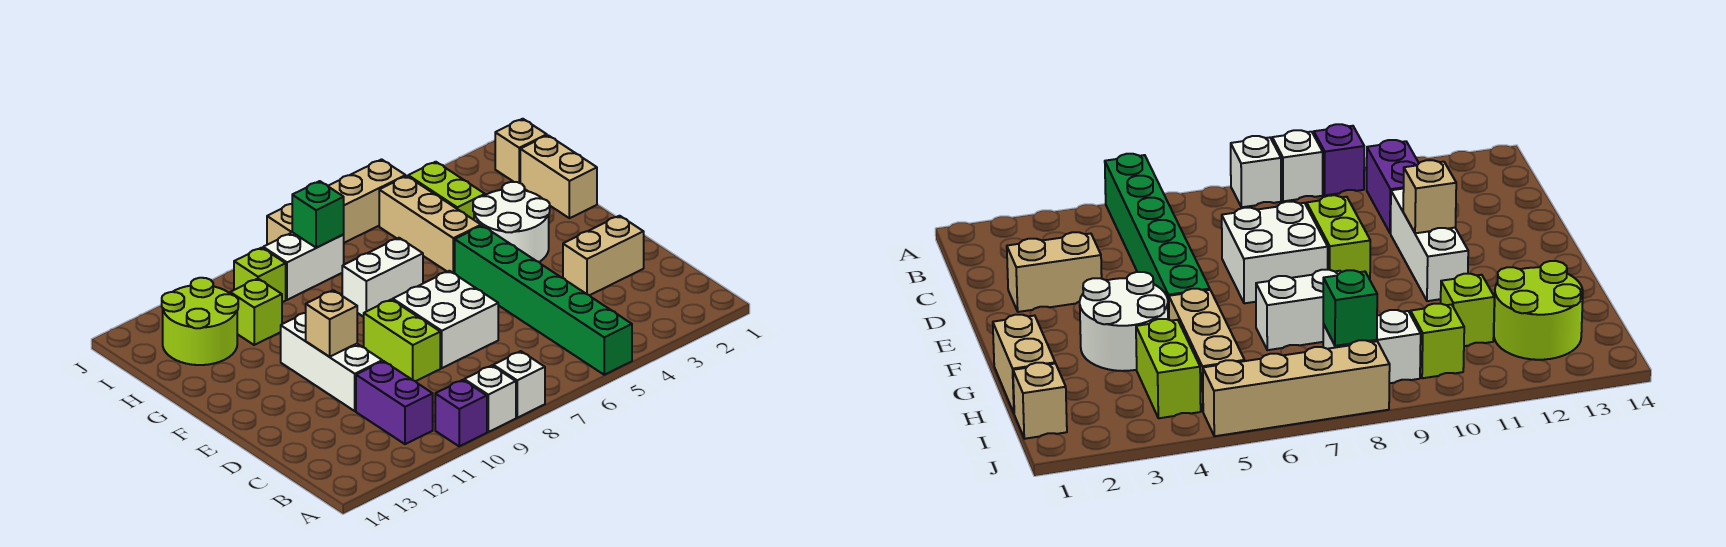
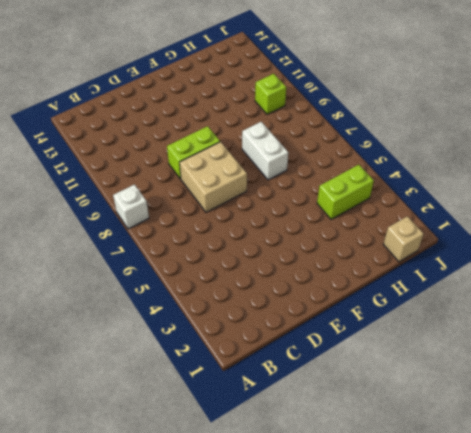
tan 2x2 brick [180,142,247,212] -> white 2x2 brick [393,271,498,368]
none -> green 1x6 brick [455,226,632,375]
none -> white 1x1 brick [464,366,516,432]
none -> purple 1x1 brick [435,380,487,446]

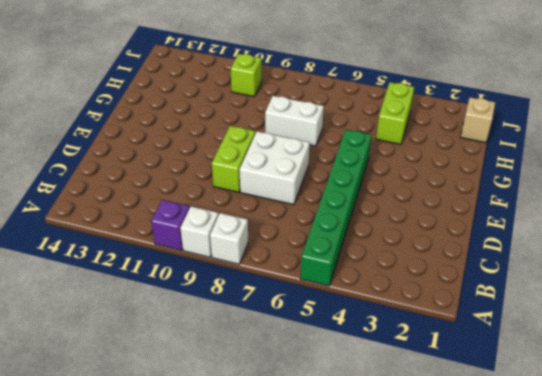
none -> purple 1x2 brick [356,361,433,444]
none -> tan 1x2 brick [563,216,644,295]
none -> white 1x3 brick [281,313,382,411]

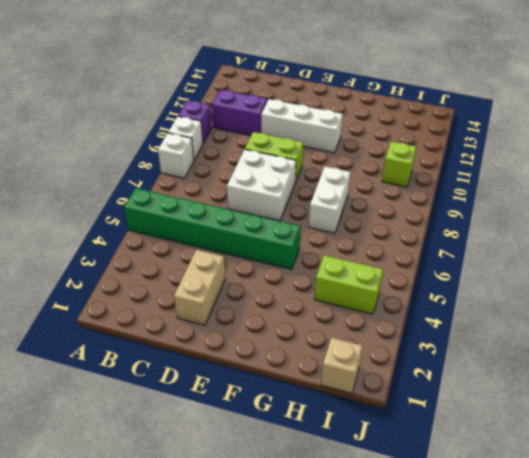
none -> white 2x2 round brick [473,182,550,262]
none -> tan 1x2 brick [520,135,597,218]
none -> tan 1x3 brick [379,176,481,274]

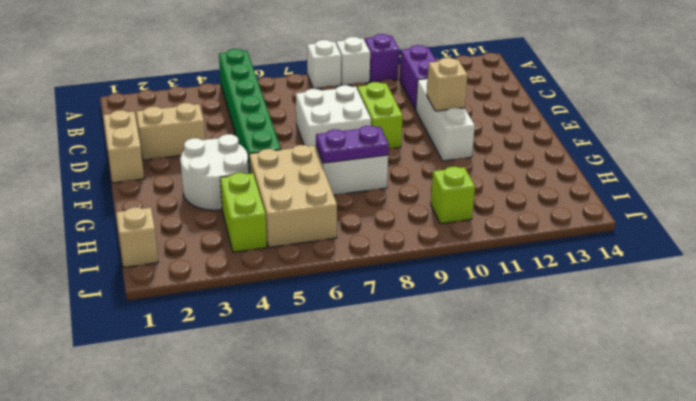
tan 1x2 brick [103,110,144,183] -> tan 1x2 brick moved to [520,135,597,218]
tan 2x3 brick [249,145,337,247] -> tan 1x3 brick [379,176,481,274]
purple 1x2 plate [316,126,389,163] -> none
none -> lime 1x1 brick [230,279,282,345]
none -> lime 2x2 round brick [162,278,238,365]
none -> white 1x2 brick [263,232,344,300]

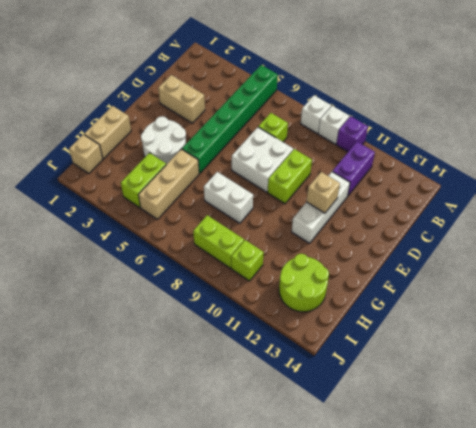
lime 1x1 brick [258,113,288,142] -> lime 1x1 brick moved to [230,279,282,345]
lime 1x2 brick [193,215,244,268] -> white 1x2 brick [263,232,344,300]
none -> tan 1x4 brick [267,159,406,245]
none -> green 1x1 brick [292,181,344,248]

